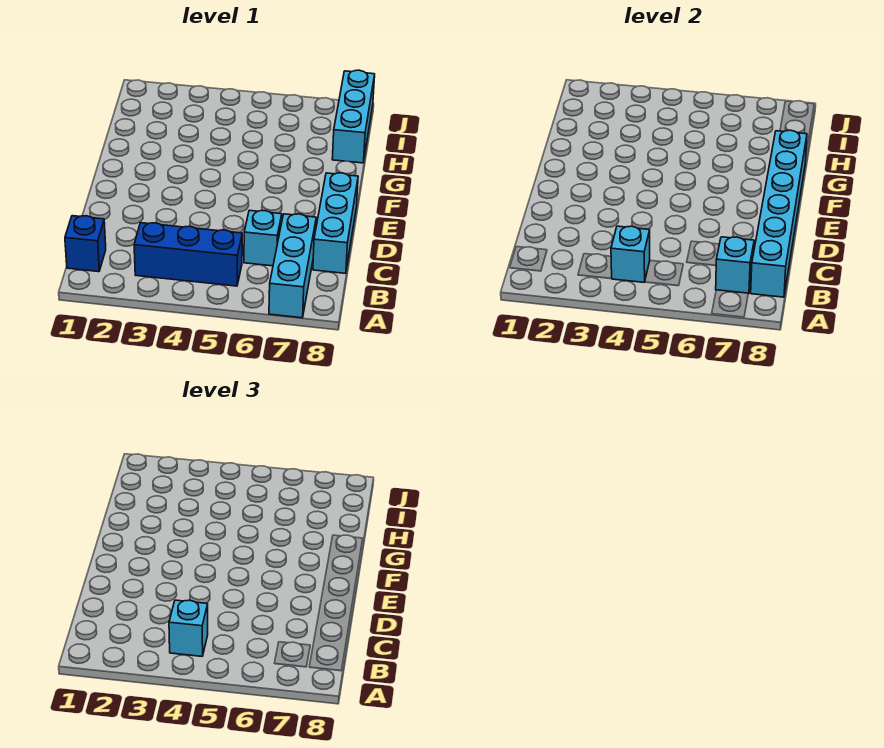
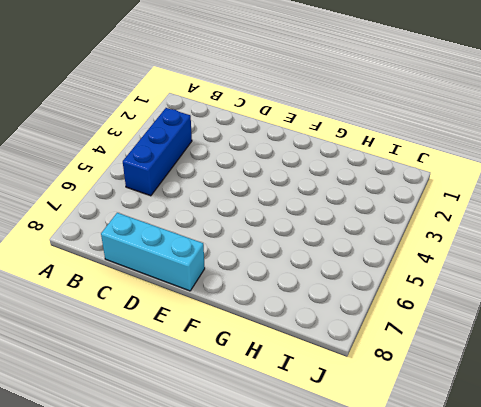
none -> cyan 1x3 brick [269,214,316,318]
none -> blue 1x1 brick [65,216,106,272]

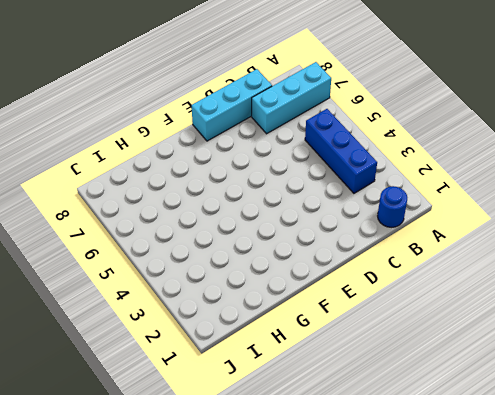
blue 1x1 round brick [378,186,407,227] -> blue 1x1 brick [65,216,106,272]
none -> cyan 1x1 brick [244,210,282,266]
none -> cyan 1x3 brick [332,70,375,163]

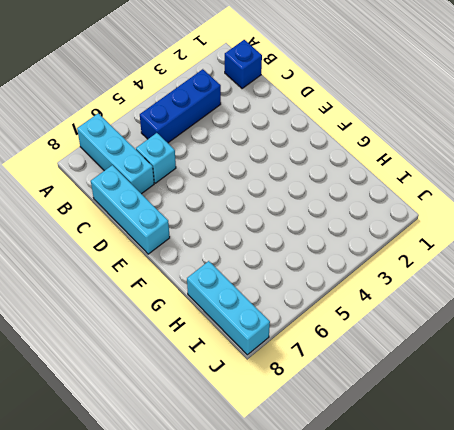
none -> cyan 1x1 brick [611,226,650,283]
none -> cyan 1x1 brick [716,237,754,294]

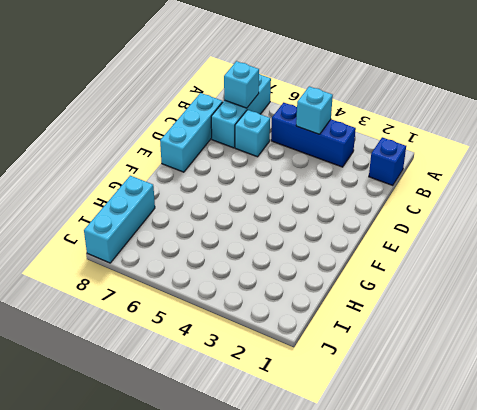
none -> cyan 1x6 brick [751,130,807,297]
none -> cyan 1x1 brick [169,600,208,656]

